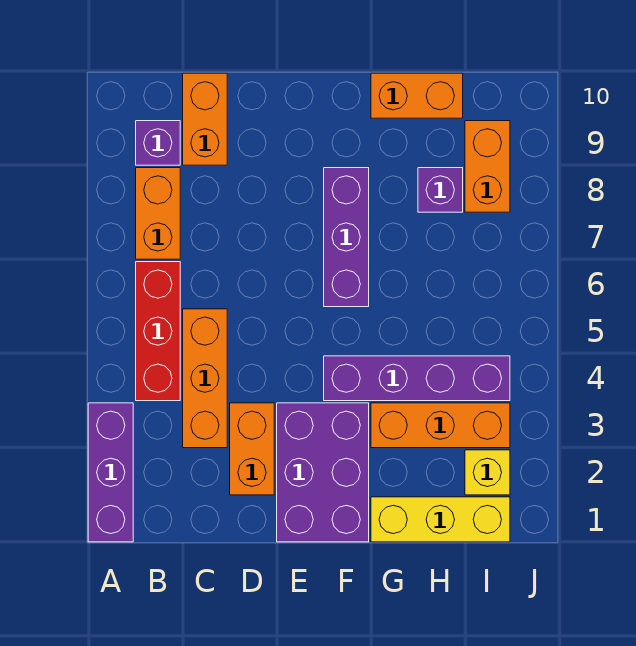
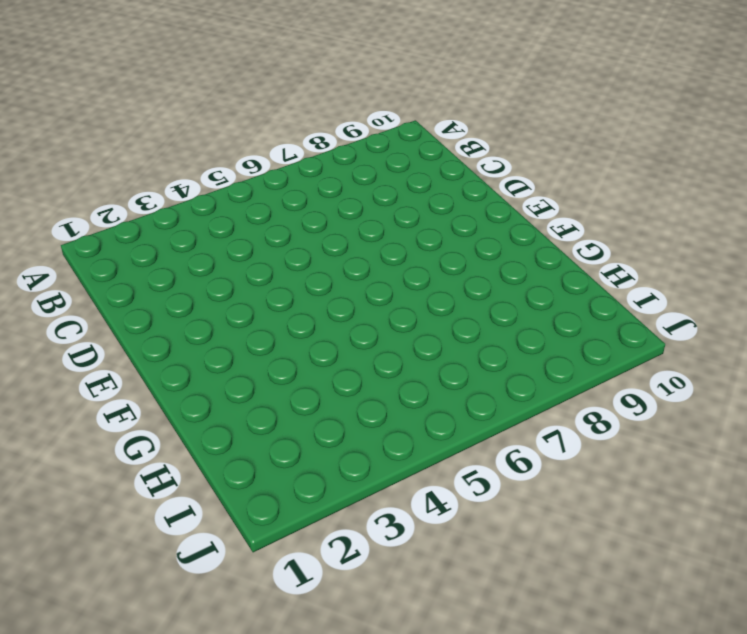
none -> purple 1x3 brick [88,403,133,542]
none -> red 1x3 brick [136,262,180,401]
none -> orange 1x2 brick [136,168,180,259]

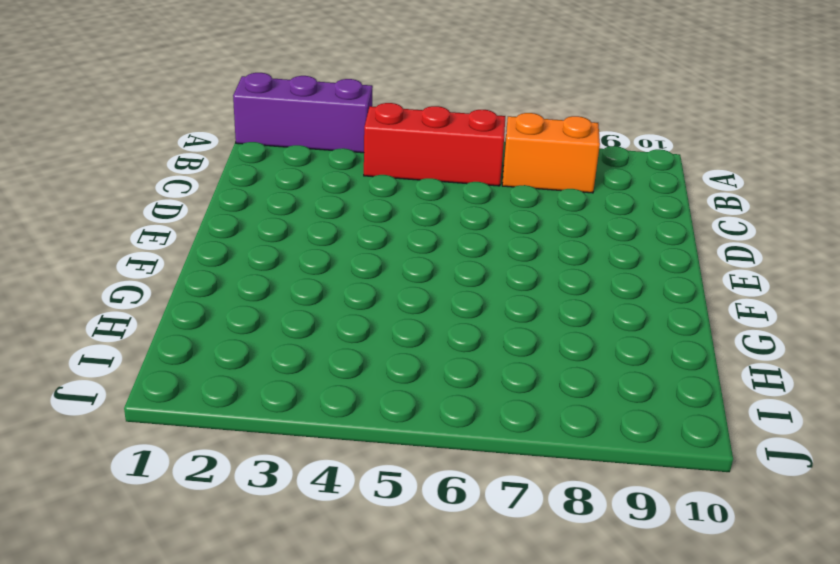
none -> purple 1x1 brick [136,121,180,165]
none -> orange 1x3 brick [183,309,227,448]
none -> orange 1x2 brick [183,73,227,165]

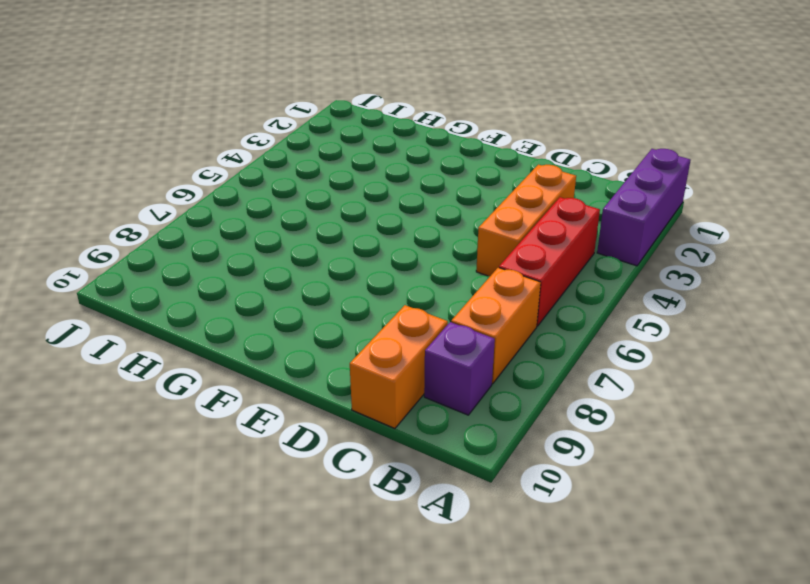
none -> orange 1x2 brick [230,403,274,495]
none -> purple 2x3 brick [277,403,369,542]
none -> purple 1x4 brick [324,356,510,401]

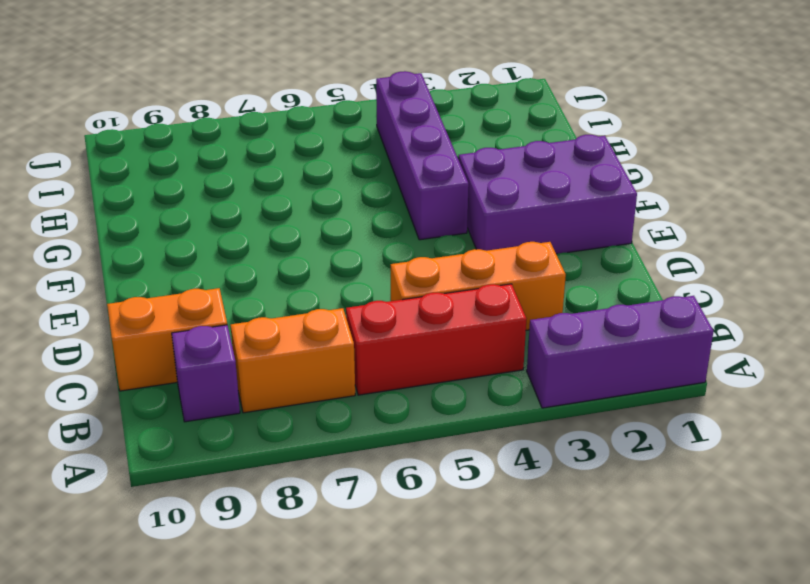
none -> orange 1x2 brick [230,403,274,495]
none -> purple 1x3 brick [324,168,369,307]
none -> yellow 1x3 brick [371,497,510,542]

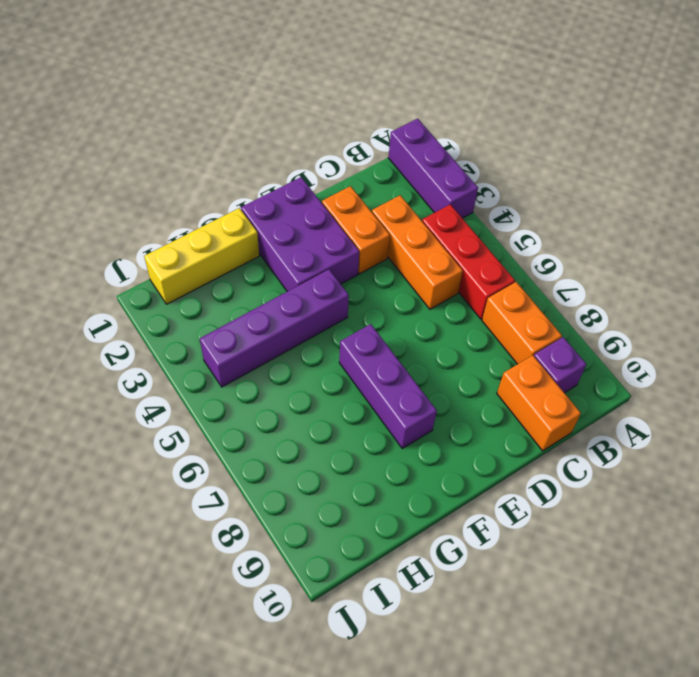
none -> orange 1x3 brick [371,403,510,448]
none -> orange 1x2 brick [371,73,463,118]
none -> purple 1x1 brick [418,168,463,212]

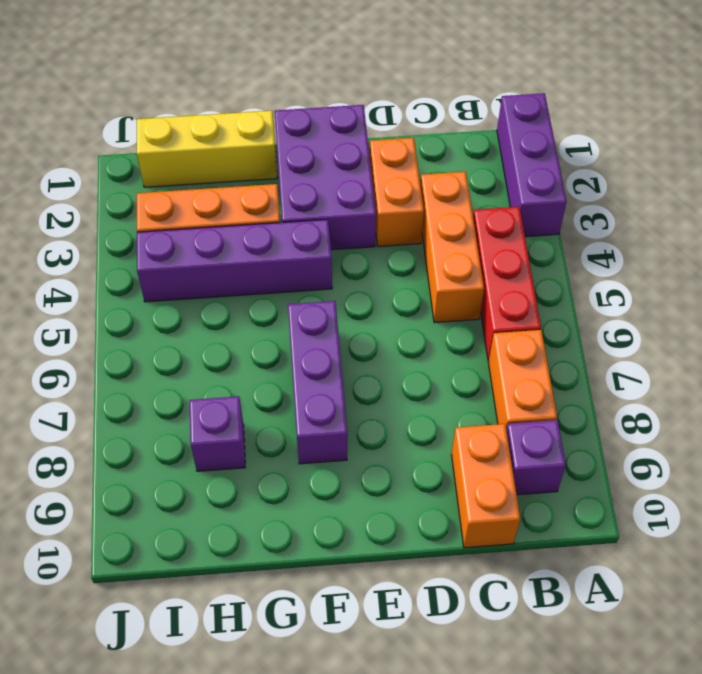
none -> orange 1x2 brick [371,73,463,118]
none -> yellow 1x1 brick [465,450,510,495]
none -> orange 1x2 brick [465,121,510,212]

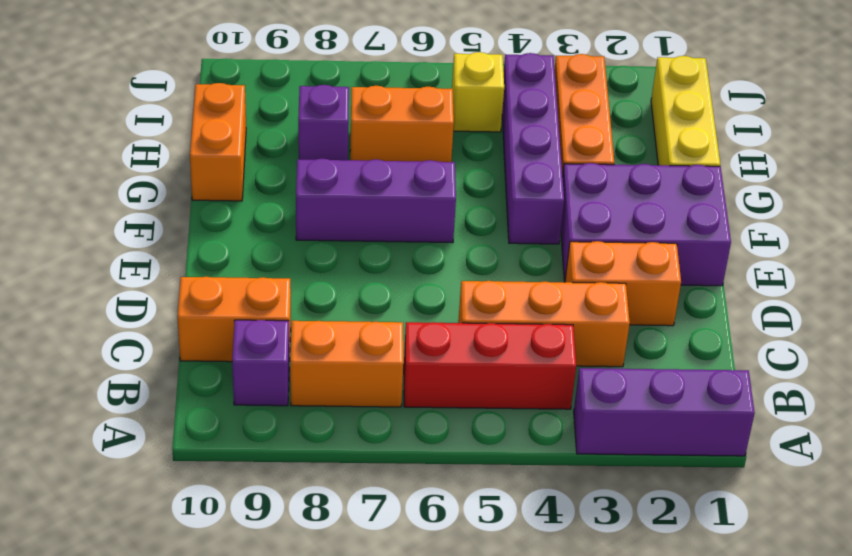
orange 1x2 brick [350,86,454,162] -> orange 1x2 brick moved to [465,121,510,212]
yellow 1x1 brick [452,52,504,132] -> yellow 1x1 brick moved to [465,450,510,495]

